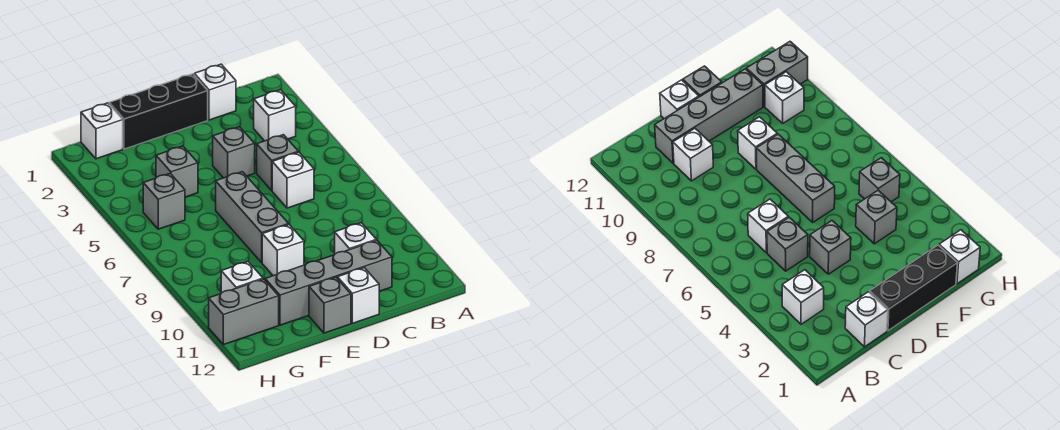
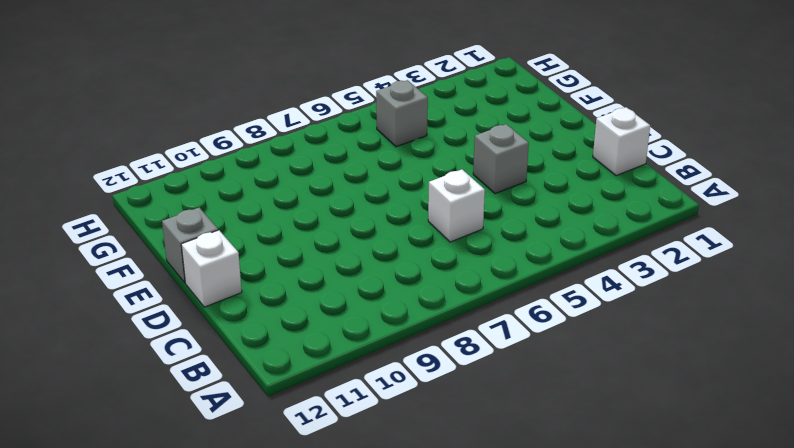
none -> white 1x1 brick [254,90,296,141]
none -> grey 1x1 brick [257,135,298,190]
none -> white 1x1 brick [335,223,376,254]

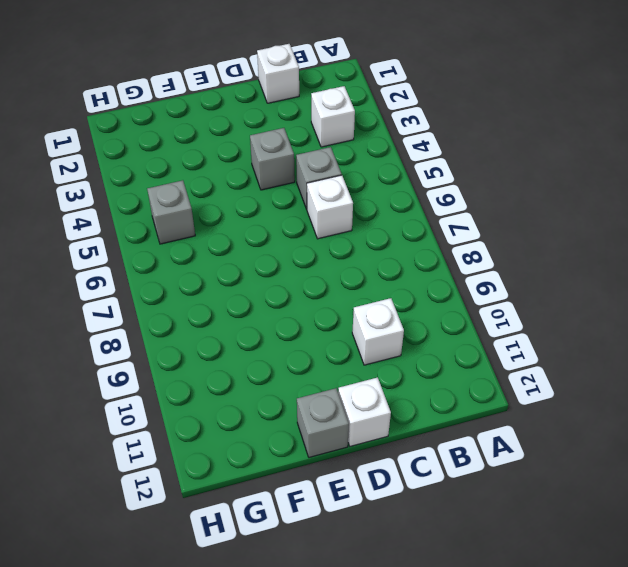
none -> grey 1x4 brick [265,240,392,325]
none -> black 1x3 brick [109,74,208,149]
none -> grey 1x3 brick [216,172,289,262]

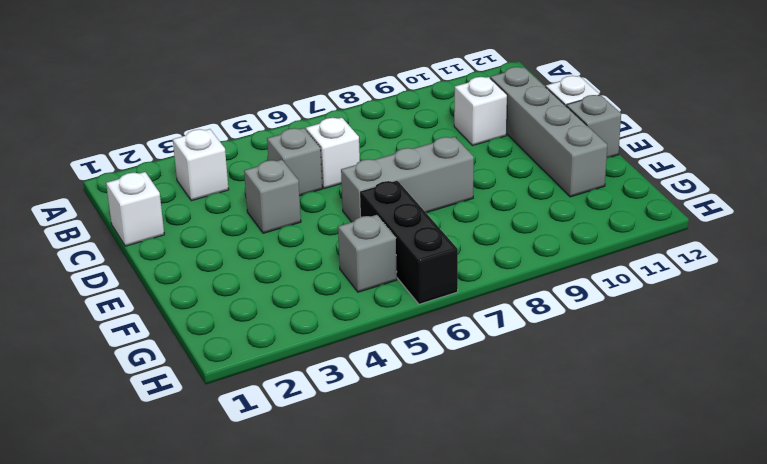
black 1x3 brick [360,180,458,304] -> black 1x3 brick moved to [109,74,208,149]
none -> white 1x1 brick [262,225,304,276]
none -> grey 1x1 brick [156,146,198,197]
none -> white 1x1 brick [81,103,123,159]

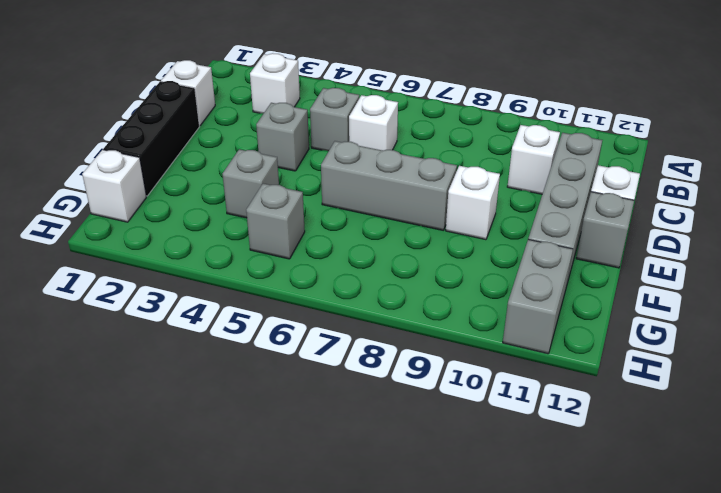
none -> white 1x1 brick [221,262,263,293]

